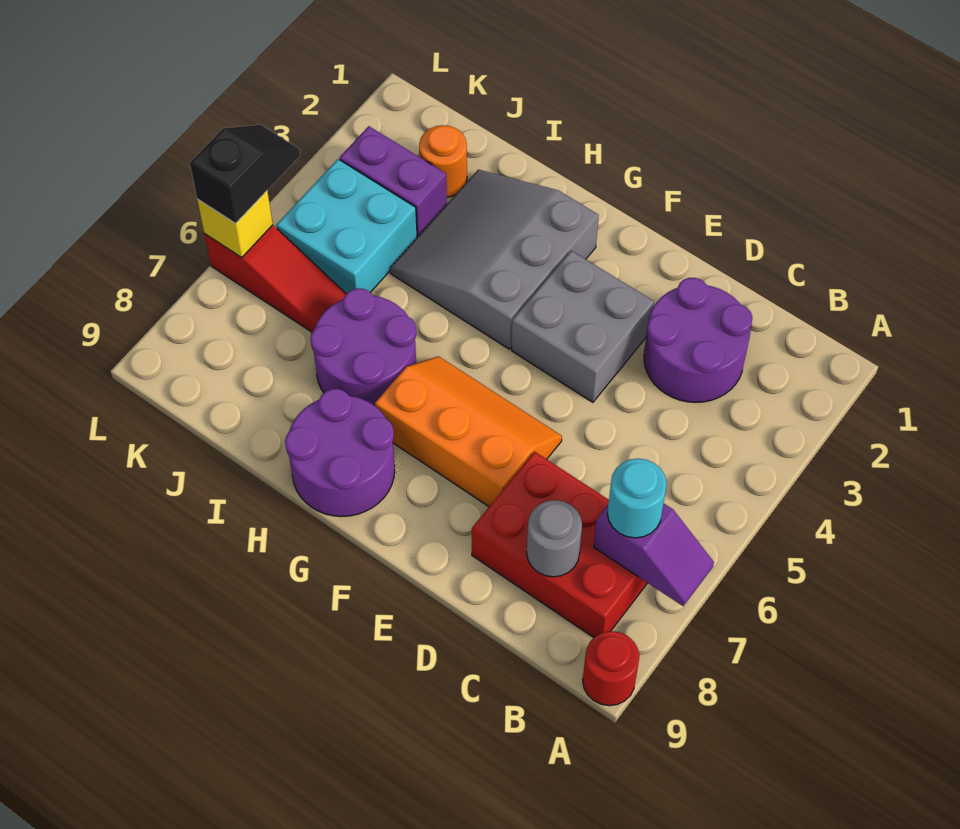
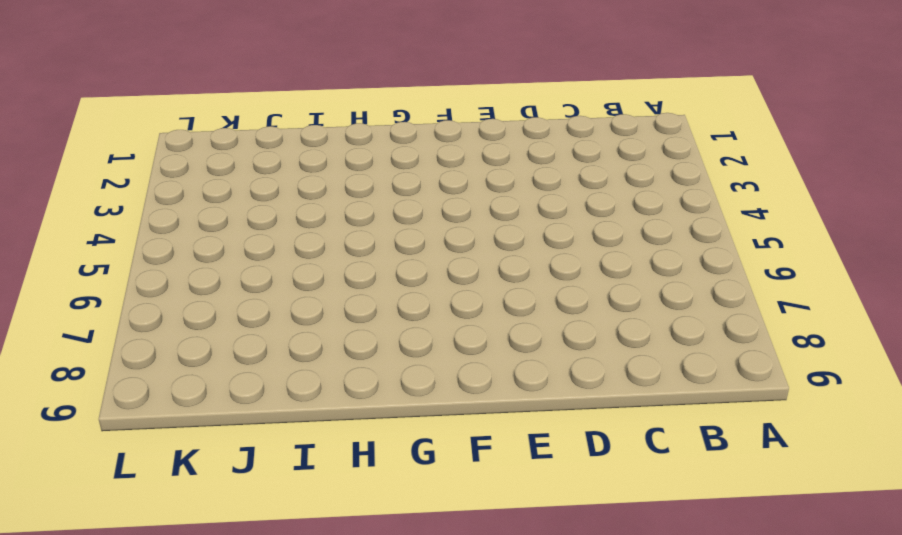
none -> red 1x1 round brick [583,631,639,706]
none -> red 2x3 brick [472,452,647,638]
none -> purple 2x2 round brick [644,278,752,403]

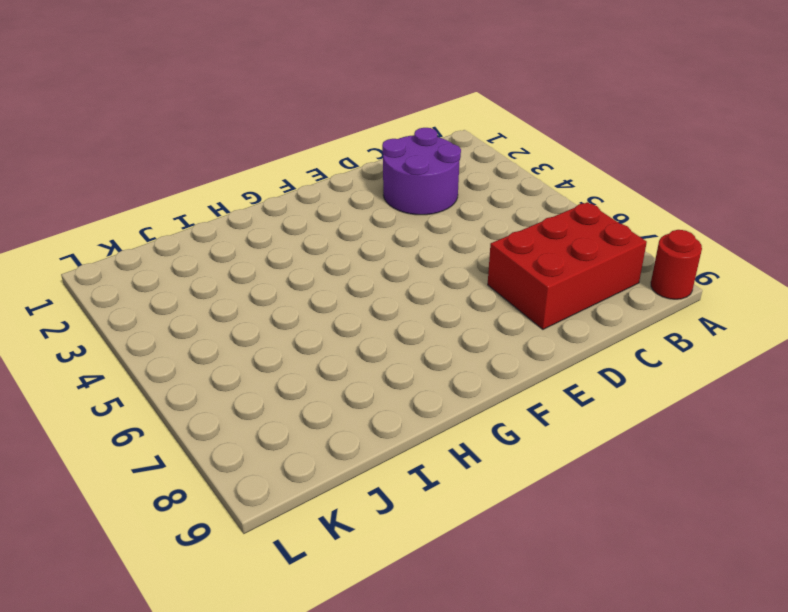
none -> grey 2x2 brick [512,251,654,402]
none -> orange 2x3 slope [375,356,562,507]
none -> grey 3x3 slope [390,170,599,349]

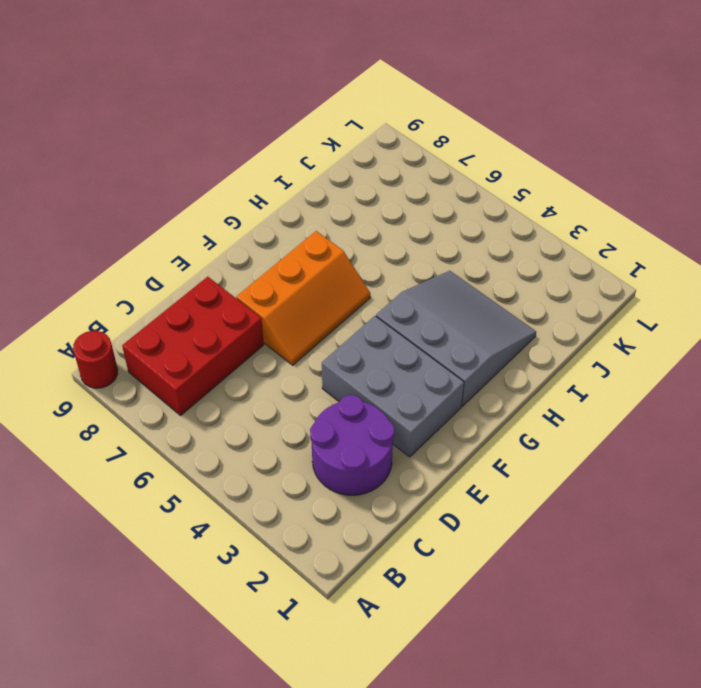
grey 2x3 brick [322,316,464,457] -> grey 2x2 brick [512,251,654,402]
none -> purple 2x2 round brick [285,389,395,517]
none -> purple 2x2 round brick [310,288,416,406]
none -> orange 1x1 round brick [419,125,467,197]

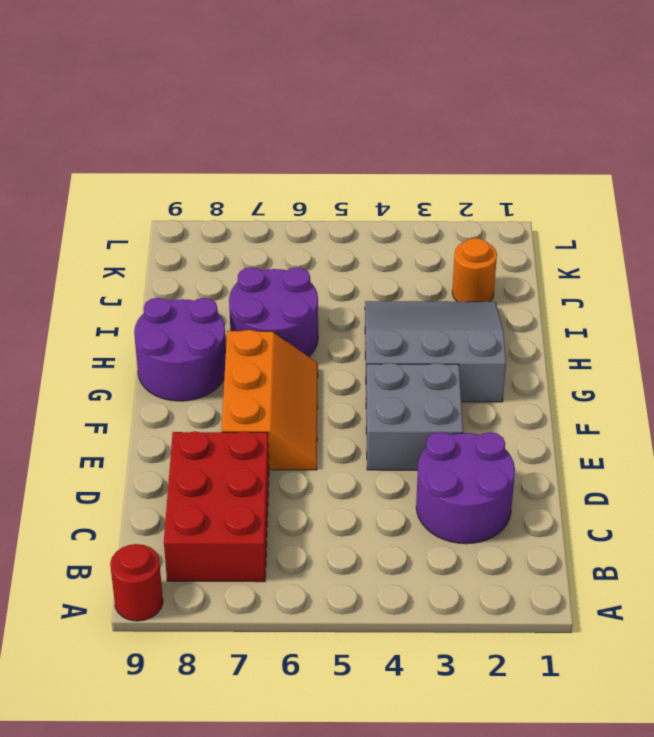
none -> purple 1x2 brick [340,126,447,237]
none -> cyan 2x2 brick [276,159,417,294]
none -> red 1x3 slope [204,225,346,332]

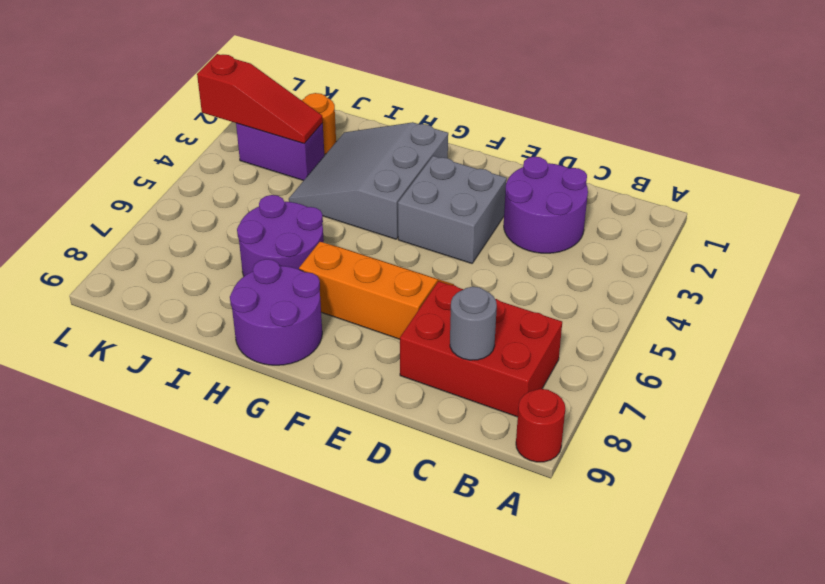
red 1x3 slope [197,54,323,144] -> red 1x3 slope moved to [204,225,346,332]
none -> cyan 2x2 brick [276,159,417,294]
none -> purple 1x2 slope [594,503,714,606]
none -> yellow 1x1 brick [197,191,273,258]

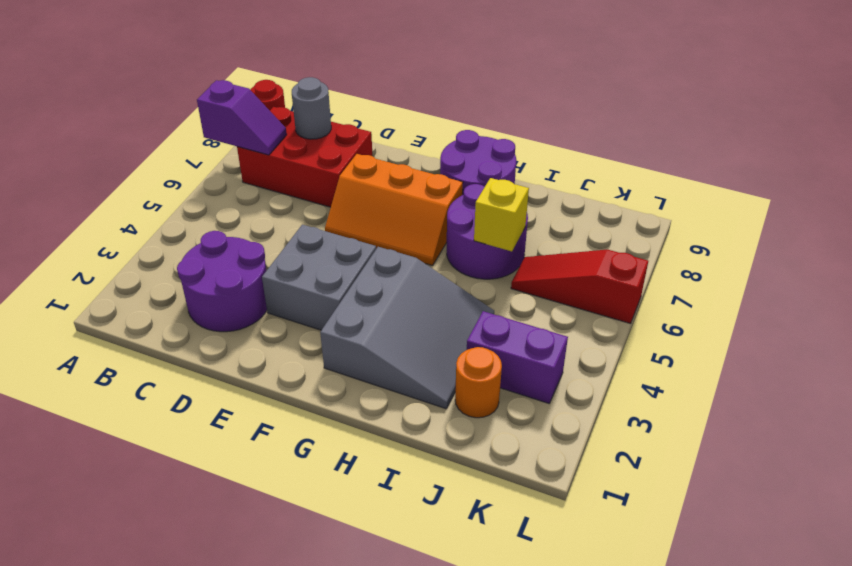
purple 1x2 slope [197,80,287,155] -> purple 1x2 slope turned to [594,503,714,606]
yellow 1x1 brick [474,178,529,251] -> yellow 1x1 brick moved to [197,191,273,258]
none -> cyan 2x2 brick [276,159,417,294]
none -> cyan 1x1 round brick [607,459,667,538]
none -> black 1x2 slope [190,125,300,224]

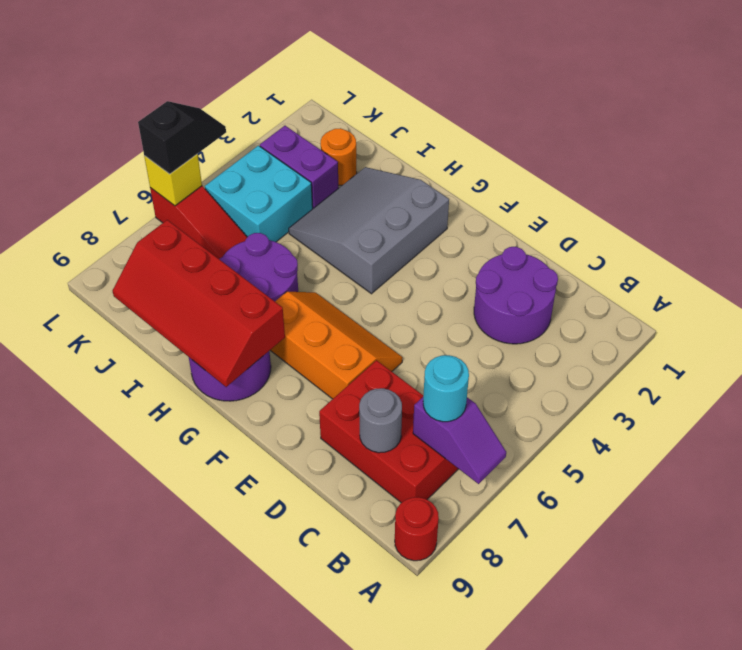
red 2x4 slope [112,220,285,387] -> none
none -> grey 2x2 brick [512,251,654,402]

